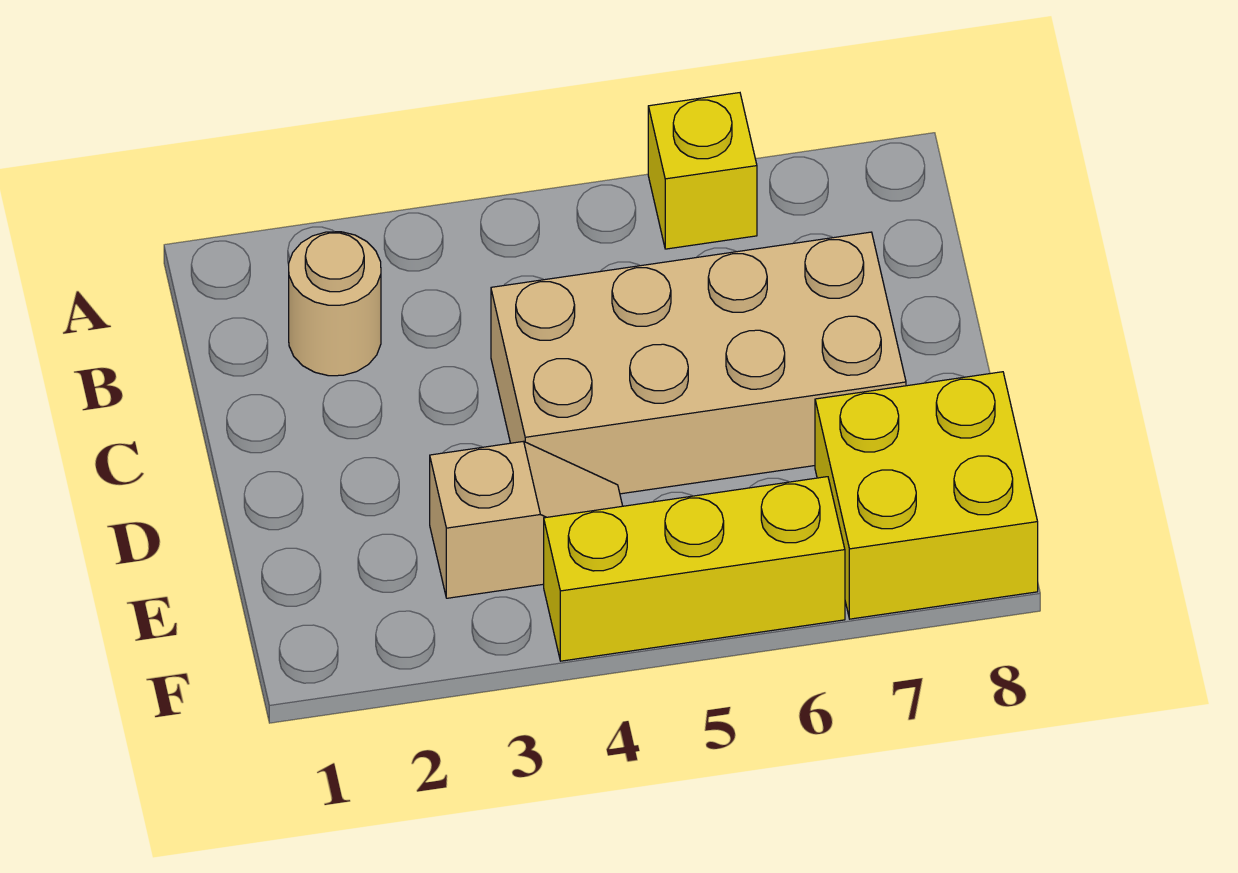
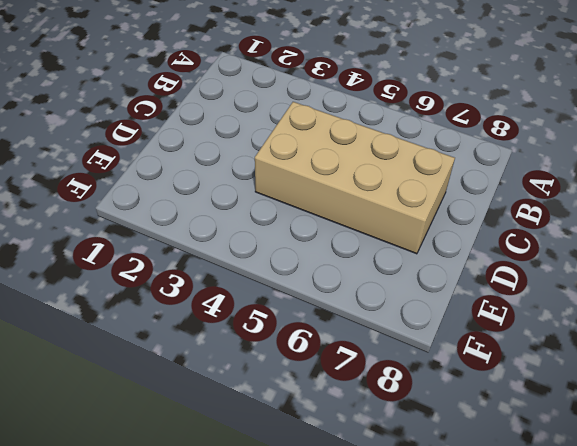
none -> yellow 1x1 brick [648,93,757,249]
none -> tan 1x1 round brick [289,232,381,376]

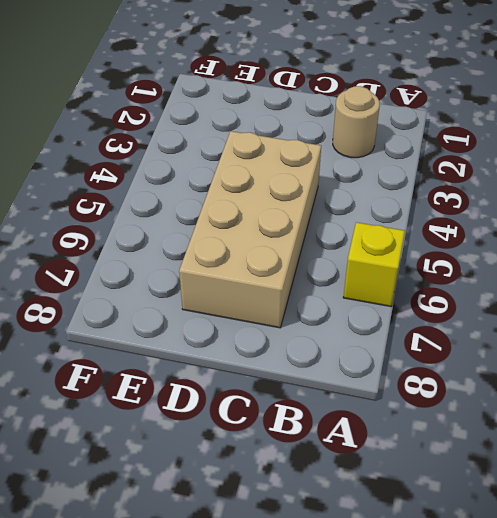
none -> tan 1x2 slope [430,441,622,598]
none -> yellow 2x2 brick [815,372,1038,619]

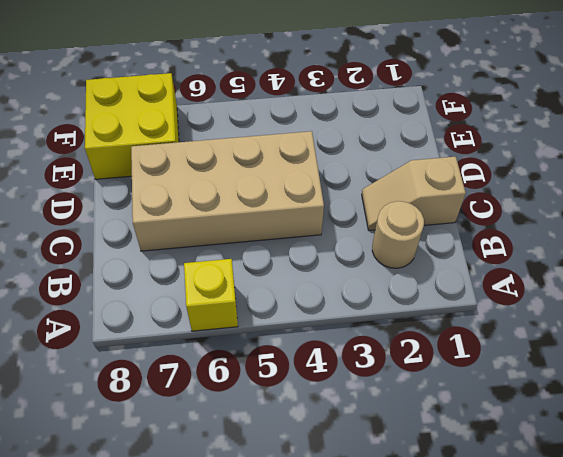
tan 1x2 slope [362,157,466,230] -> tan 1x2 slope moved to [430,441,622,598]
none -> yellow 1x3 brick [544,477,845,661]

